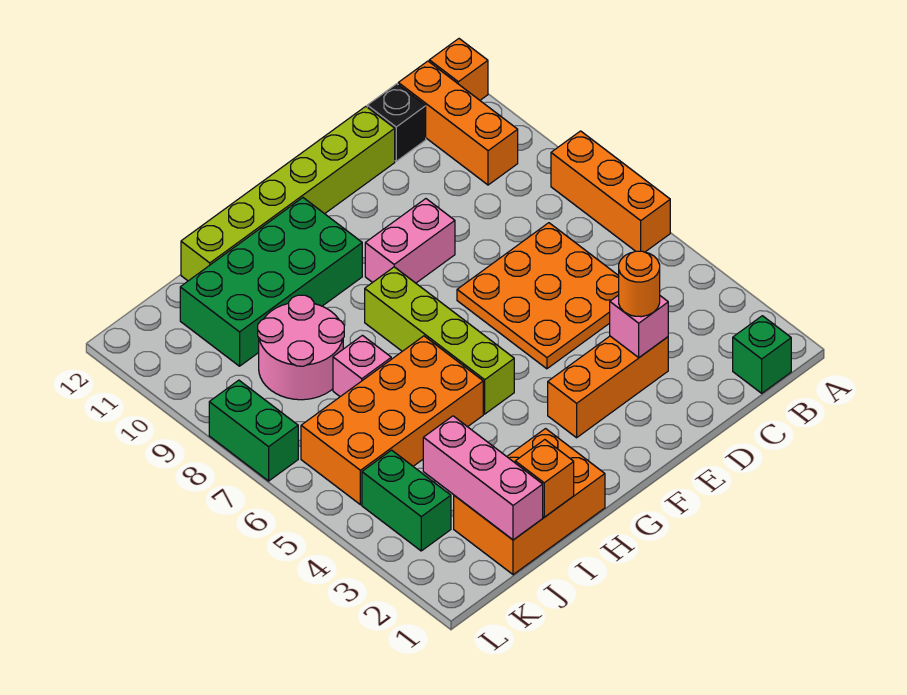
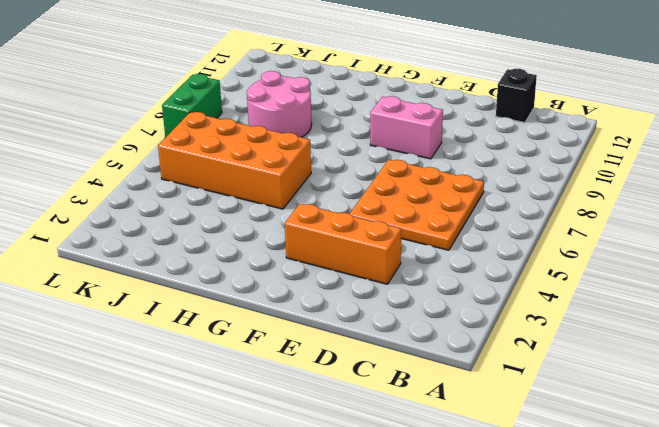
none -> orange 1x3 brick [551,131,670,252]
none -> orange 1x1 brick [429,39,488,100]
none -> green 1x1 brick [733,316,791,393]

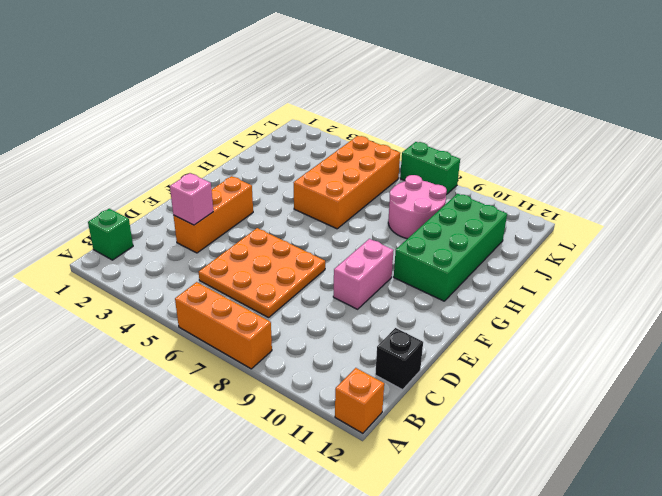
none -> orange 1x3 brick [398,61,518,185]
none -> lime 1x6 brick [181,106,395,281]
none -> lime 1x4 brick [365,267,514,414]

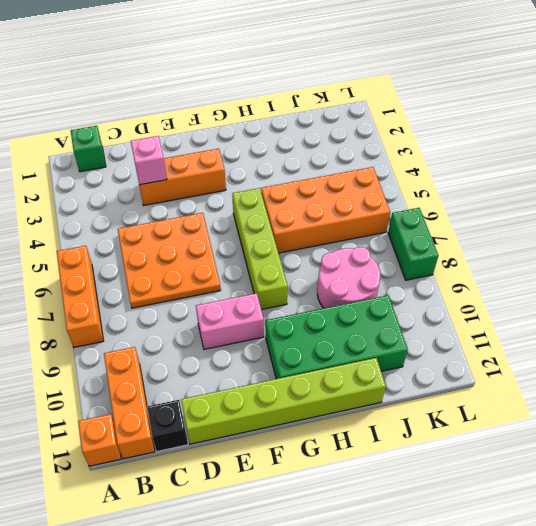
none -> orange 2x3 brick [454,429,605,575]
none -> pink 1x1 brick [333,335,391,397]
none -> green 1x2 brick [362,450,451,551]

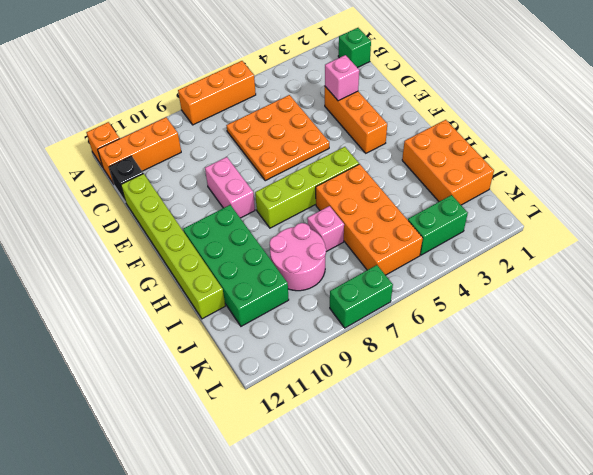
none -> orange 1x1 brick [515,440,574,517]
none -> pink 1x3 brick [423,416,543,540]
none -> orange 1x1 round brick [619,251,660,317]

